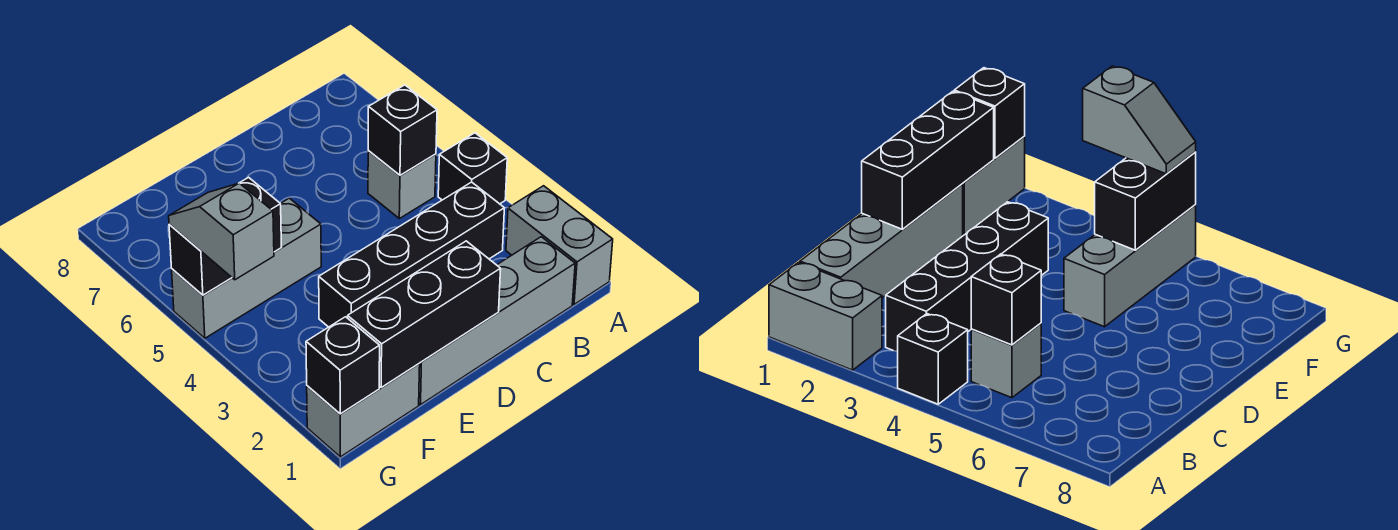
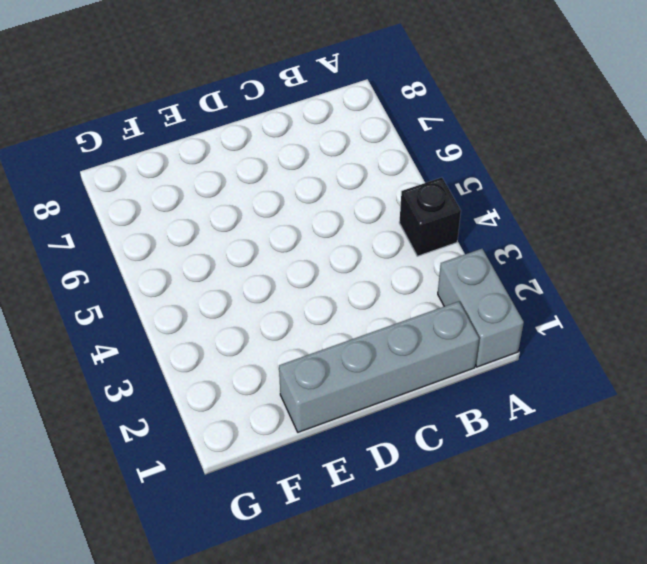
none -> black 1x4 brick [319,182,504,327]
none -> grey 1x1 brick [368,151,436,219]
none -> grey 1x3 brick [172,198,321,338]

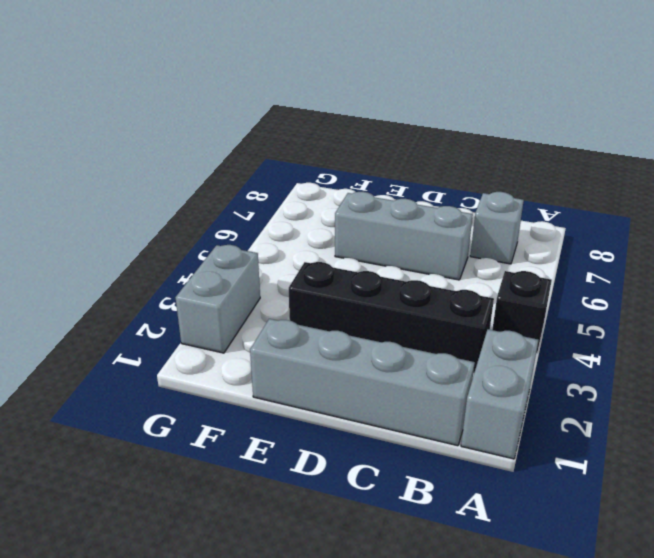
grey 1x1 brick [470,192,524,264] -> grey 1x1 brick moved to [368,151,436,219]
grey 1x3 brick [335,192,473,280] -> grey 1x3 brick moved to [172,198,321,338]
grey 1x2 brick [176,245,260,353] -> grey 1x2 brick turned to [307,364,420,457]
none -> black 1x1 brick [368,85,437,175]
none -> black 1x3 brick [348,241,501,388]
none -> black 1x2 brick [169,177,281,295]

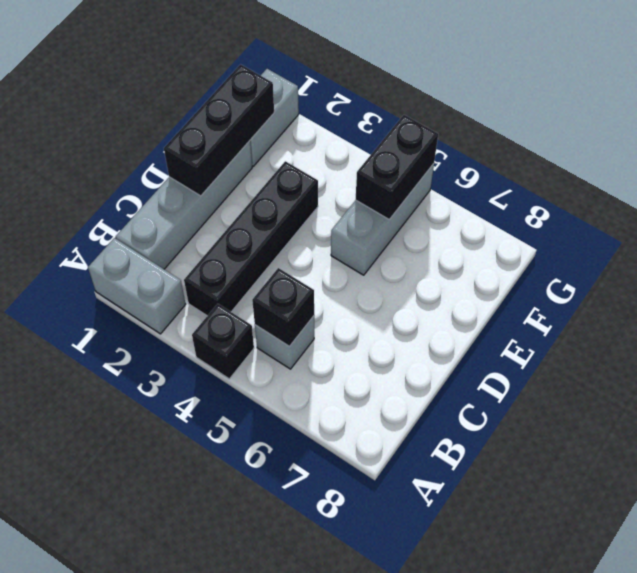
none -> black 1x1 brick [306,317,380,414]
none -> grey 1x2 slope [169,183,274,280]

